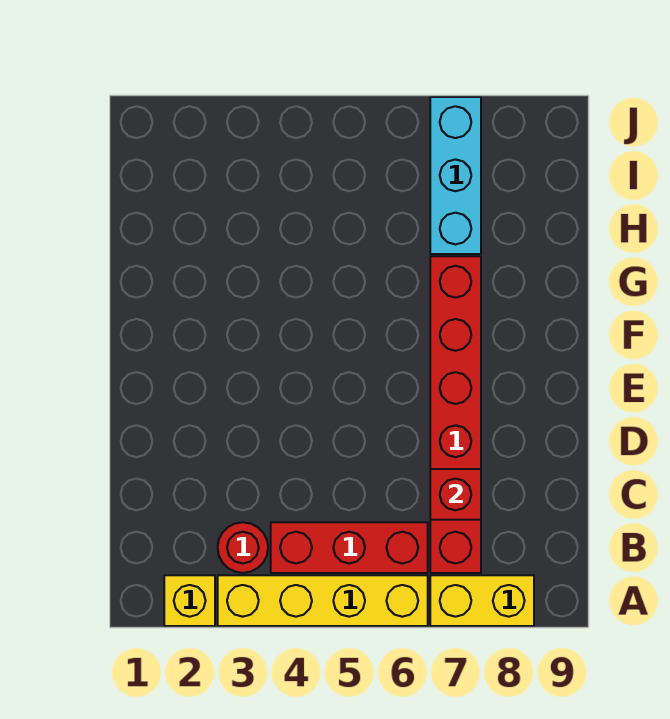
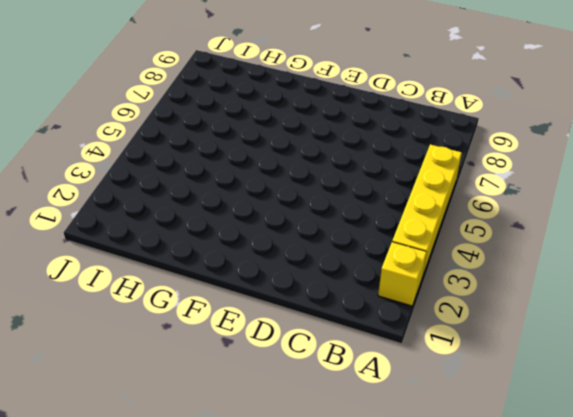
none -> yellow 1x2 brick [430,575,534,626]
none -> red 1x1 round brick [218,522,268,573]

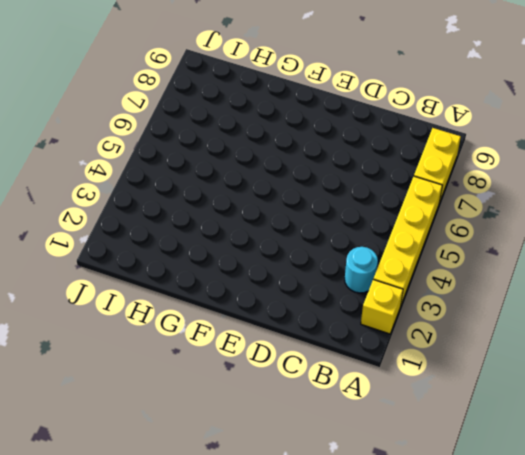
cyan 1x1 round brick [345,247,378,293] -> red 1x1 round brick [218,522,268,573]
none -> red 1x3 brick [271,522,428,573]
none -> red 1x6 brick [430,256,481,573]

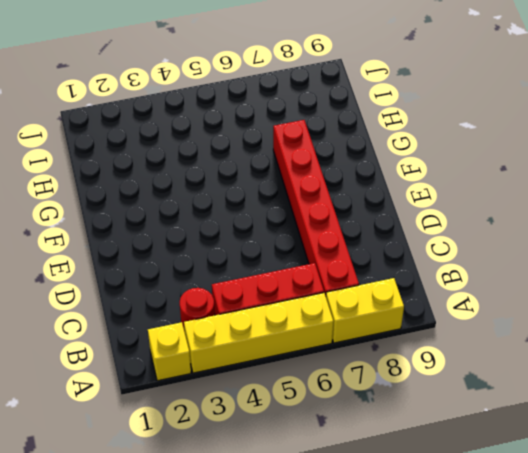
none -> cyan 1x3 brick [430,97,481,254]
none -> red 1x1 brick [430,469,481,520]

